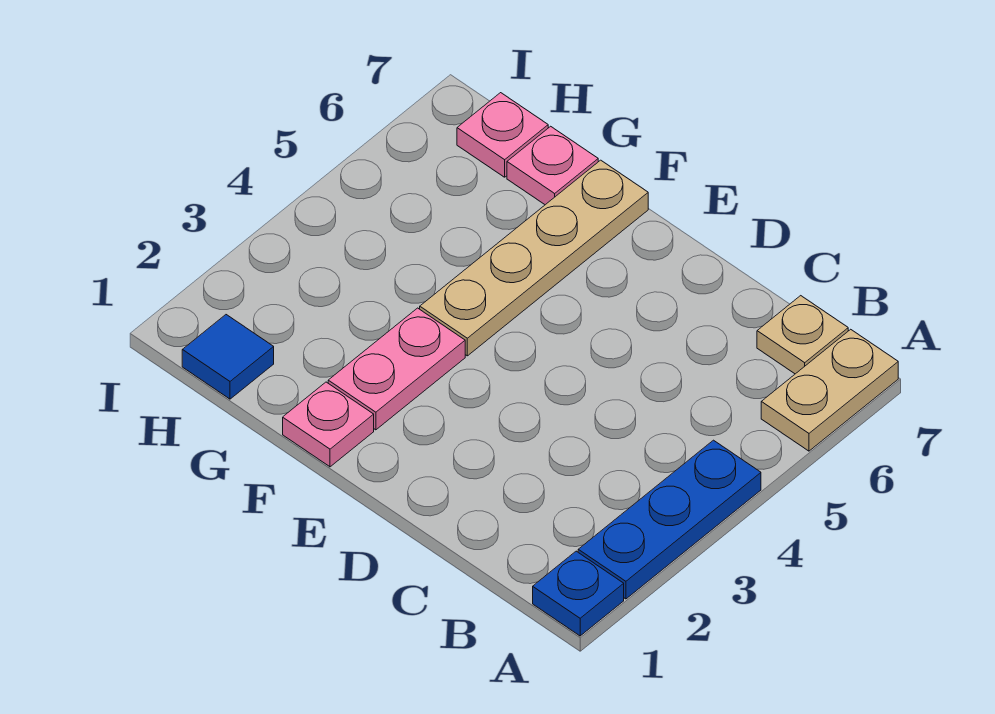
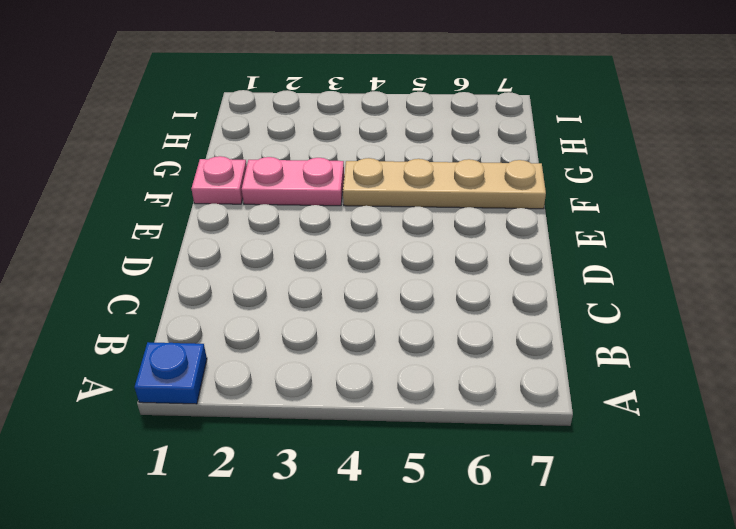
none -> blue 1x3 plate [578,440,761,599]
none -> tan 1x2 plate [761,329,898,451]

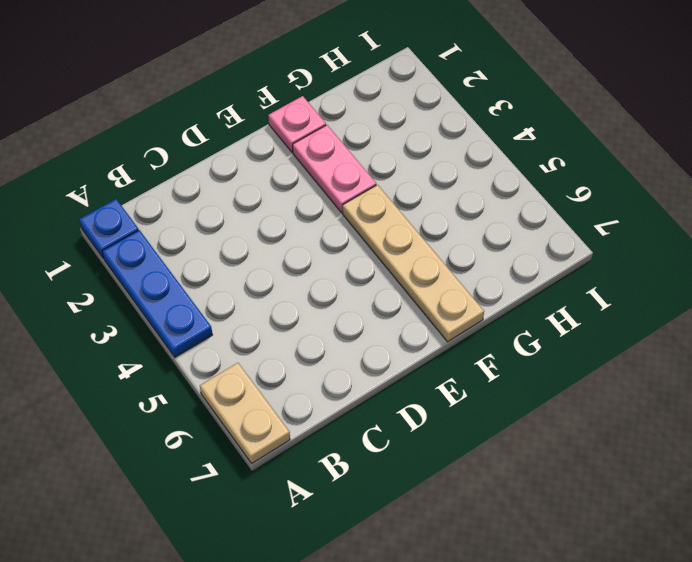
none -> tan 1x1 plate [757,296,848,374]
none -> pink 1x1 plate [507,126,598,205]

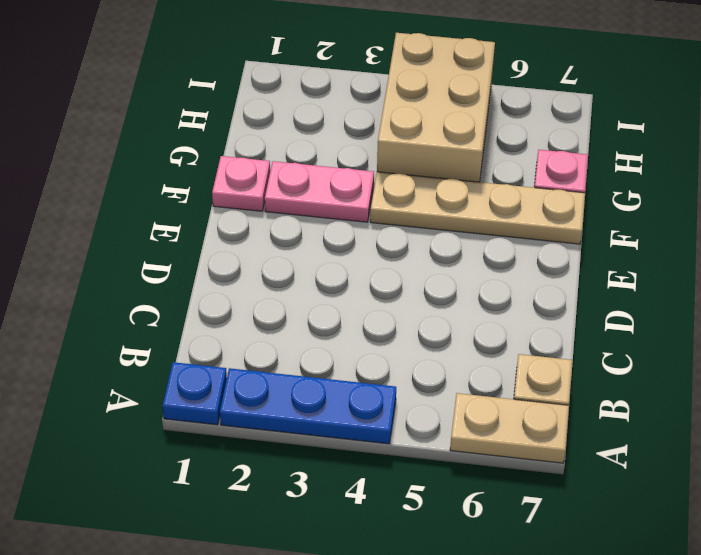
tan 2x3 brick [377,33,495,182] -> none
none -> blue 1x1 tile [182,315,274,399]
none -> pink 1x1 plate [457,93,548,177]

